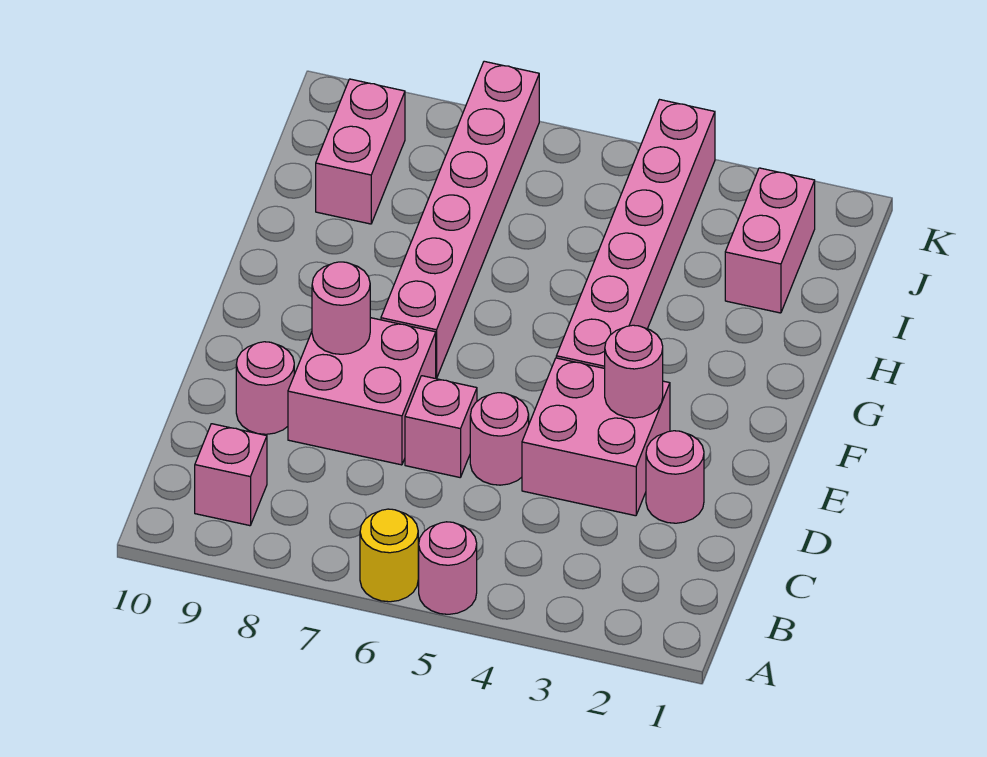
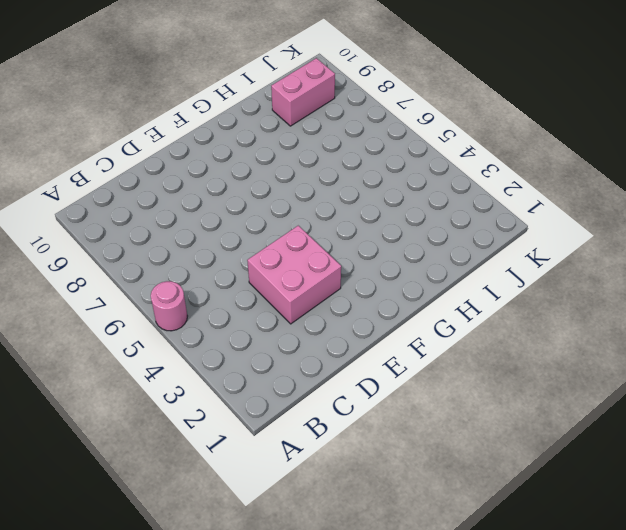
none -> yellow 1x1 round brick [360,509,418,602]
none -> pink 1x1 brick [195,424,267,526]
none -> pink 1x1 round brick [646,431,704,523]

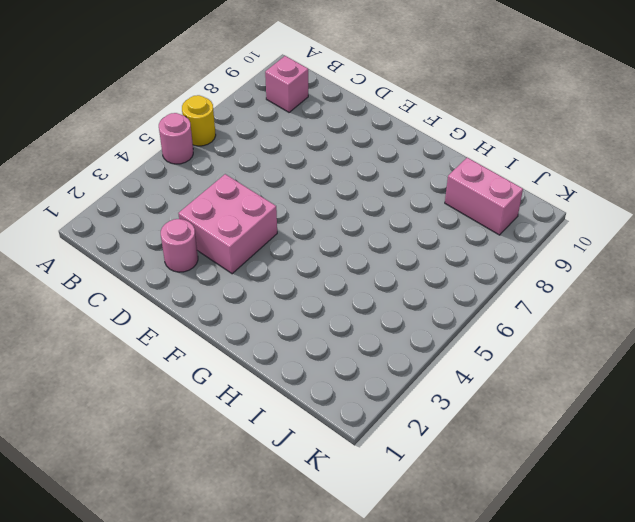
none -> pink 1x1 round brick [470,393,529,485]
none -> pink 1x1 brick [405,376,477,477]
none -> pink 2x2 brick [288,318,436,465]

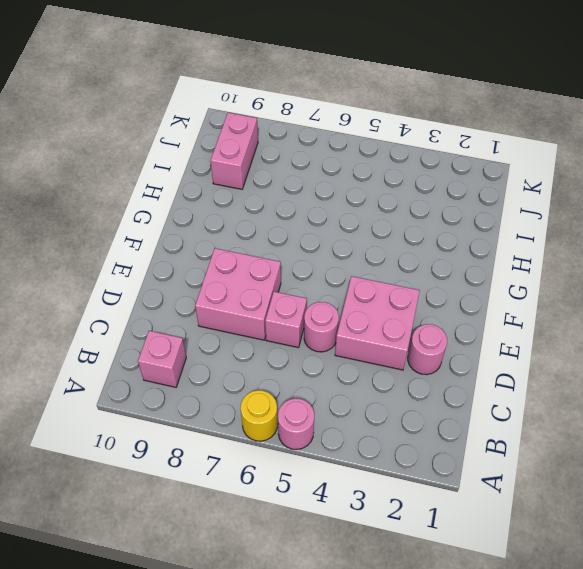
none -> pink 1x1 round brick [236,342,294,434]
none -> pink 1x6 brick [556,100,715,368]
none -> pink 1x6 brick [381,61,539,379]

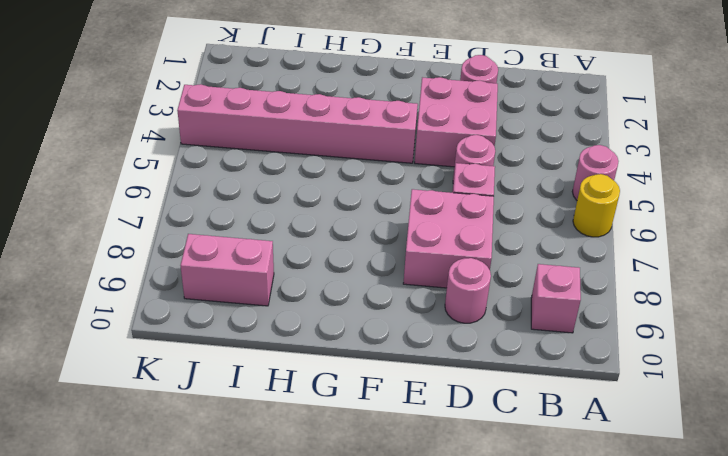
none -> pink 1x6 brick [381,61,539,379]
none -> pink 1x2 brick [725,168,815,313]
none -> pink 1x1 round brick [605,325,663,418]

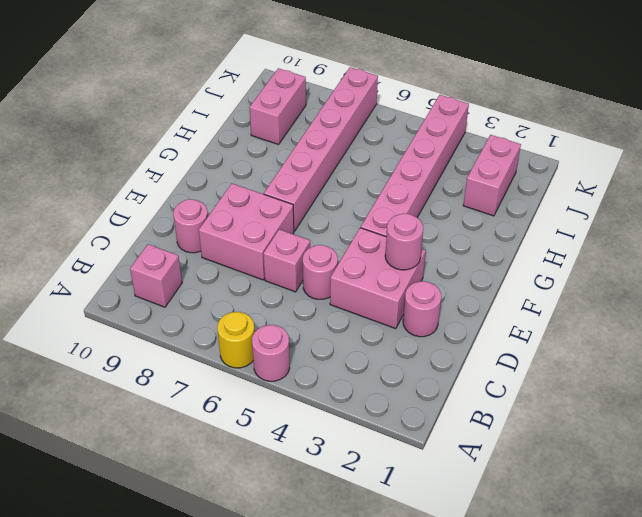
none -> pink 1x1 round brick [312,262,370,354]

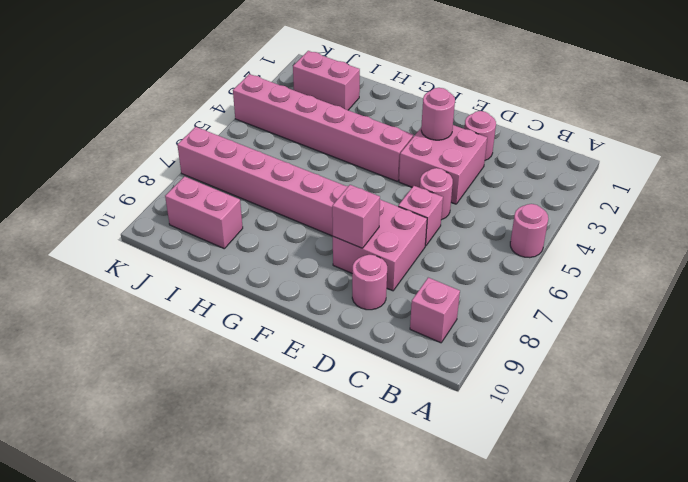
pink 1x1 brick [332,185,380,248] -> pink 1x1 round brick [312,262,370,354]
none -> yellow 1x1 round brick [360,509,418,602]

